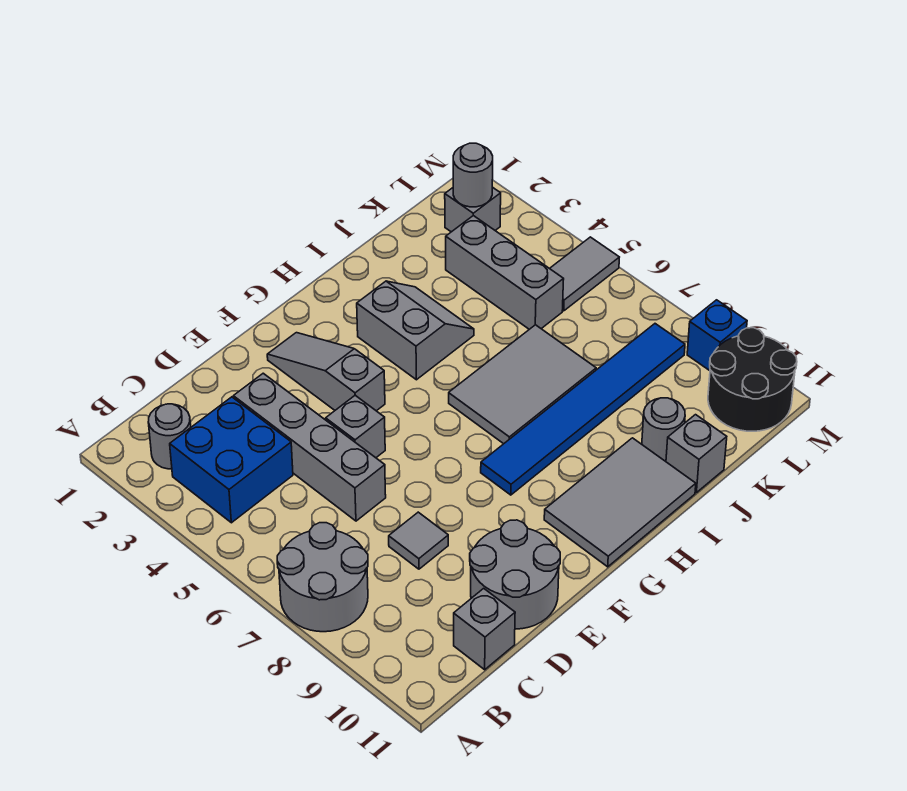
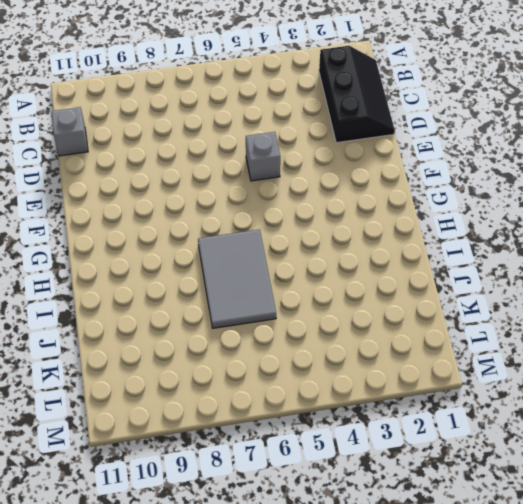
black 2x3 slope [319,46,395,143] -> grey 1x1 round brick [148,404,191,469]
none -> grey 2x2 round brick [277,523,368,632]
none -> blue 2x2 brick [170,397,293,523]
none -> grey 1x4 brick [233,373,386,521]

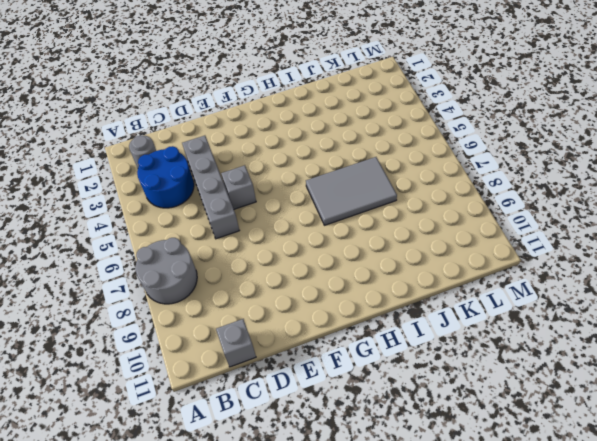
blue 2x2 round brick [137,146,194,208] -> blue 2x2 brick [170,397,293,523]
none -> grey 1x1 tile [389,512,448,569]
none -> grey 2x2 round brick [470,520,560,629]
none -> grey 1x3 slope [267,333,385,411]

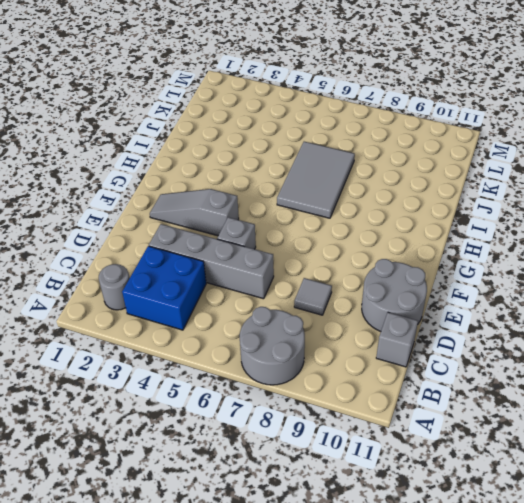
none -> blue 1x6 tile [481,324,685,495]
none -> grey 2x3 tile [544,438,696,567]
none -> grey 2x2 slope [357,281,474,380]

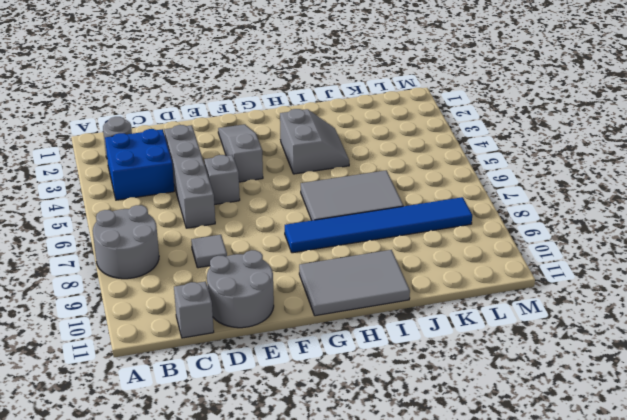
none -> grey 1x1 round brick [642,398,685,461]
none -> grey 1x1 brick [666,415,727,493]
none -> grey 1x3 brick [446,216,564,329]

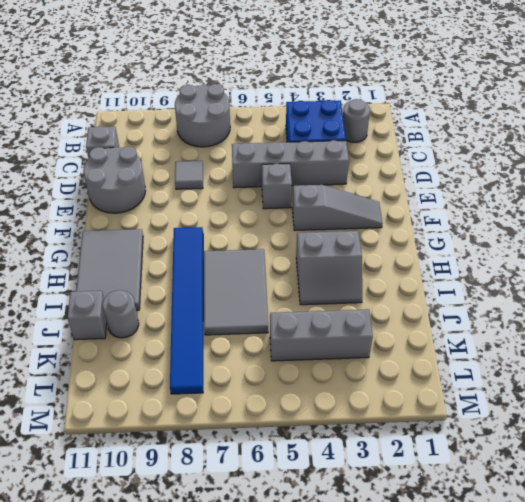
none -> grey 1x1 brick [445,187,501,232]
none -> grey 1x2 tile [550,237,619,311]
none -> black 2x2 round brick [708,328,797,431]

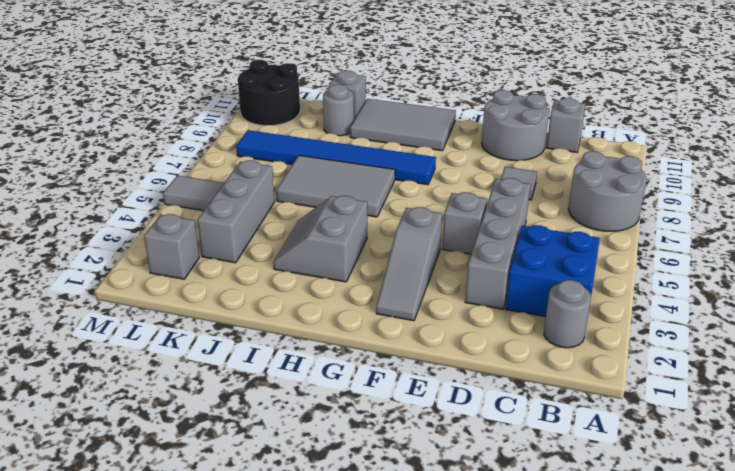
none -> blue 1x1 brick [687,300,747,371]
none -> grey 1x1 round brick [453,143,493,207]

